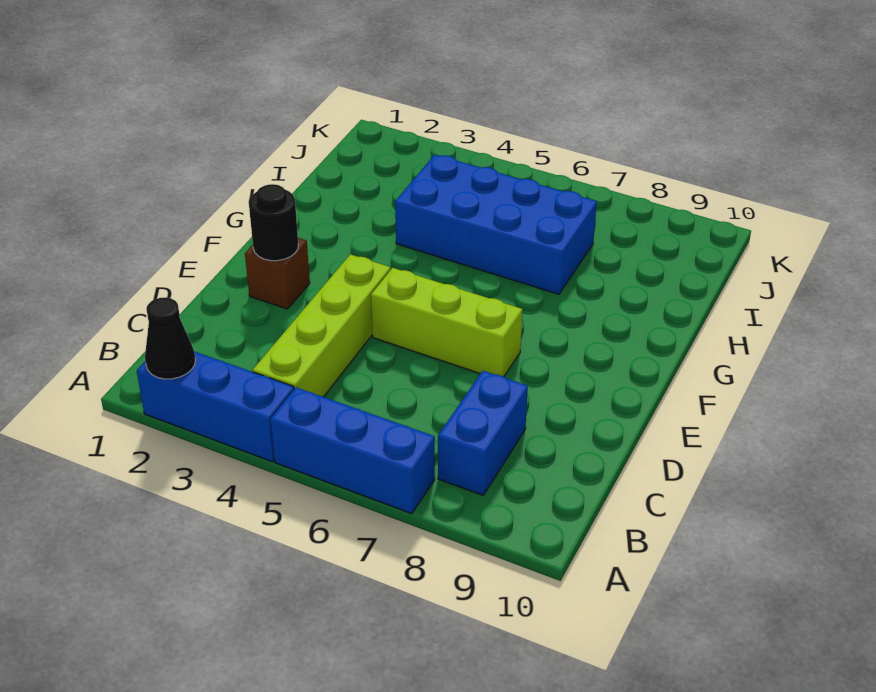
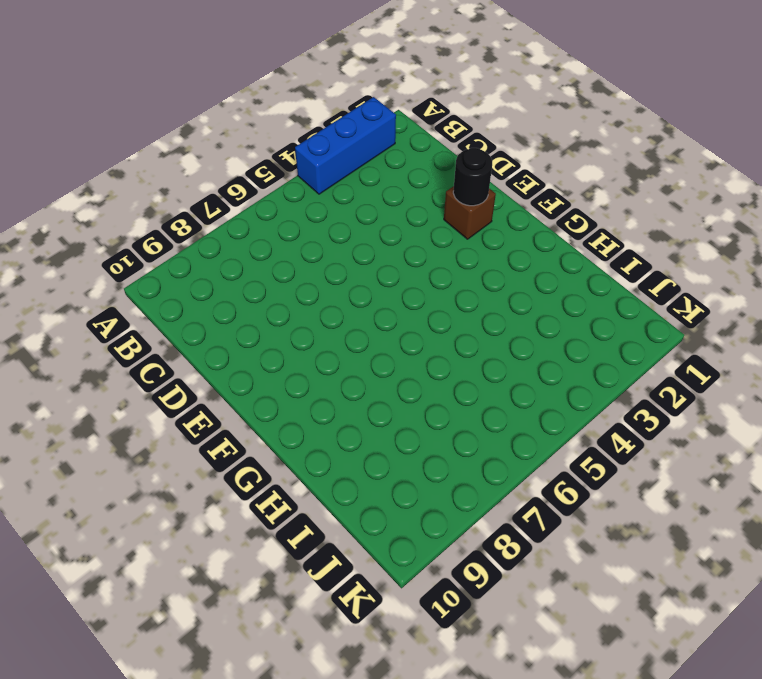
none -> blue 1x3 brick [270,387,435,514]
none -> lime 1x4 brick [252,254,391,397]

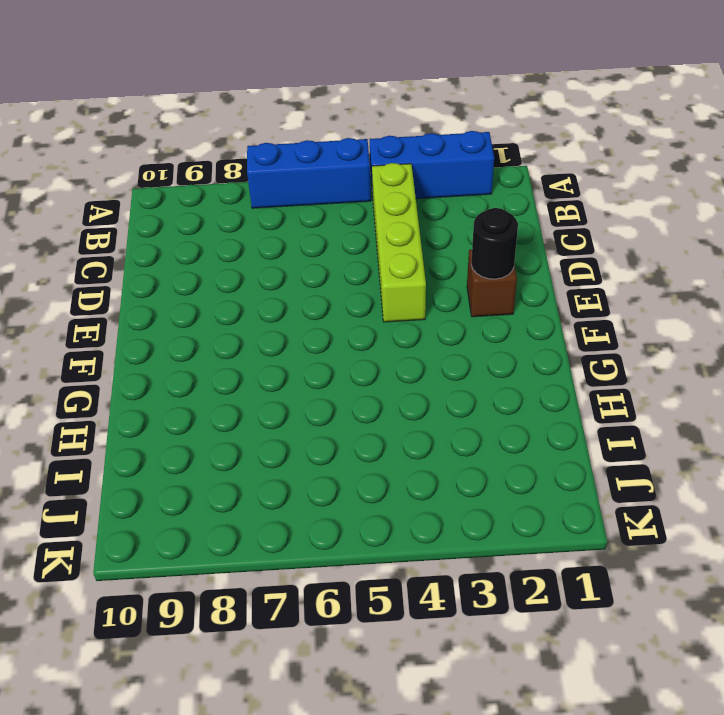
none -> blue 1x2 brick [438,371,528,495]
none -> lime 1x3 brick [371,268,522,377]

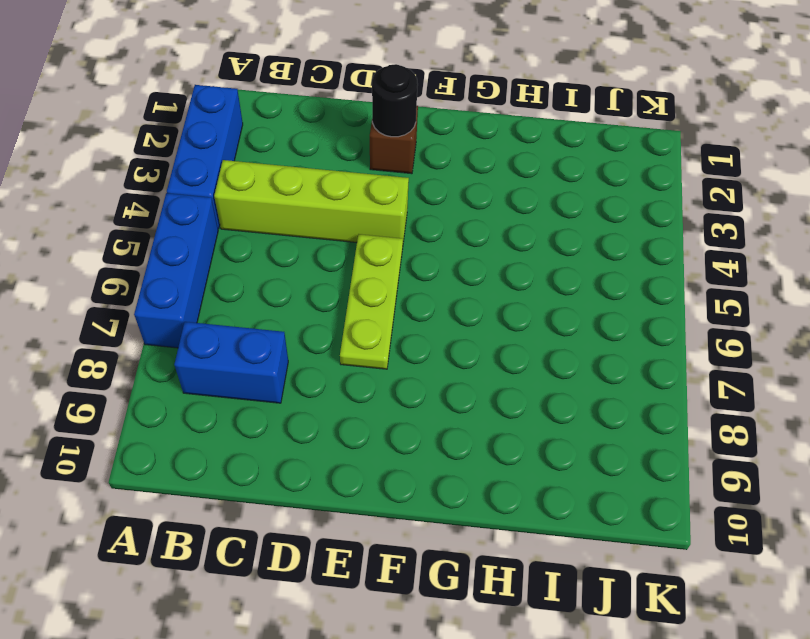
lime 1x3 plate [340,234,403,369] -> lime 1x3 brick [371,268,522,377]
none -> blue 2x4 brick [395,155,597,294]
none -> black 1x1 cone [145,297,195,379]

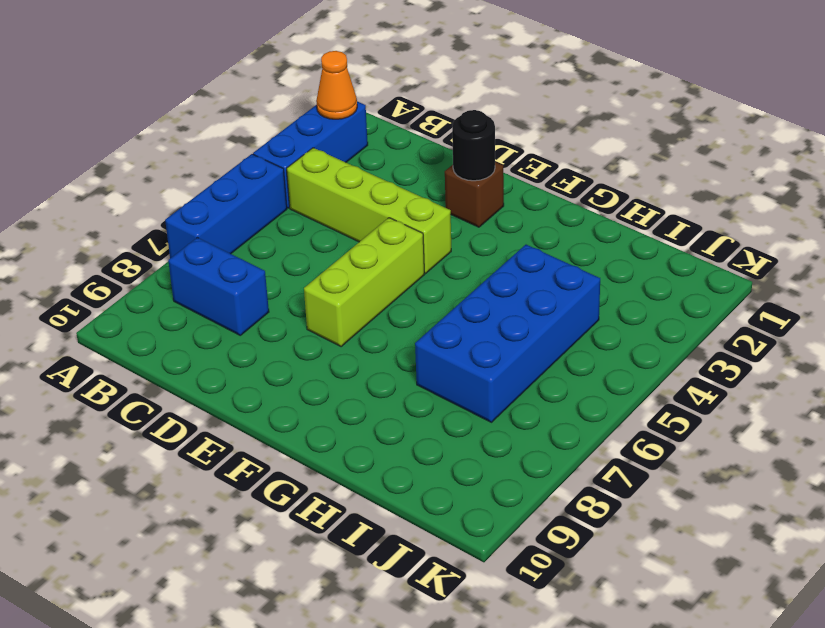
orange 1x1 cone [316,51,357,119] -> black 1x1 cone [145,297,195,379]

